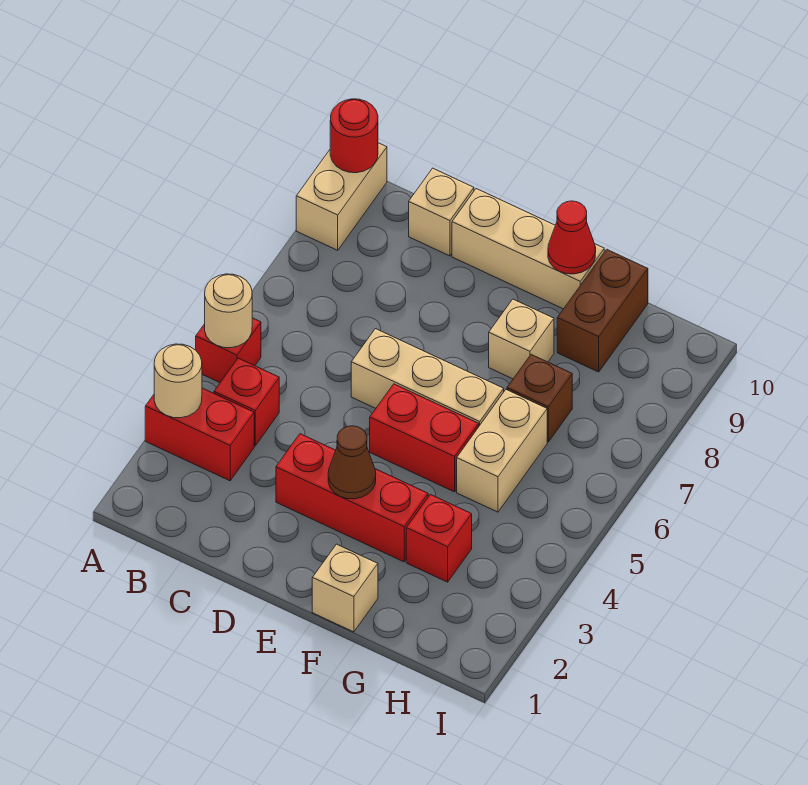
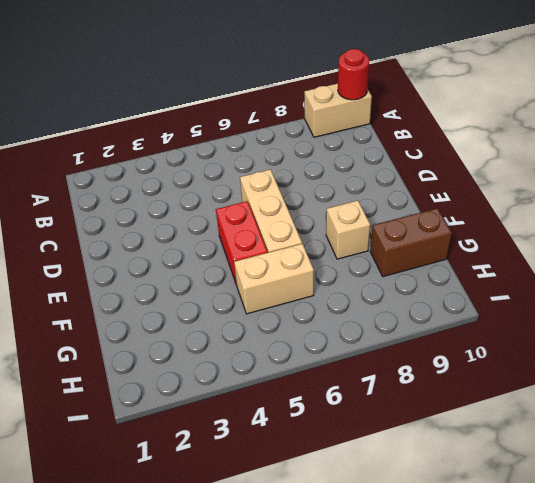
none -> red 1x2 brick [145,388,254,481]
none -> red 1x1 brick [196,318,261,382]
none -> red 1x1 brick [214,358,279,446]

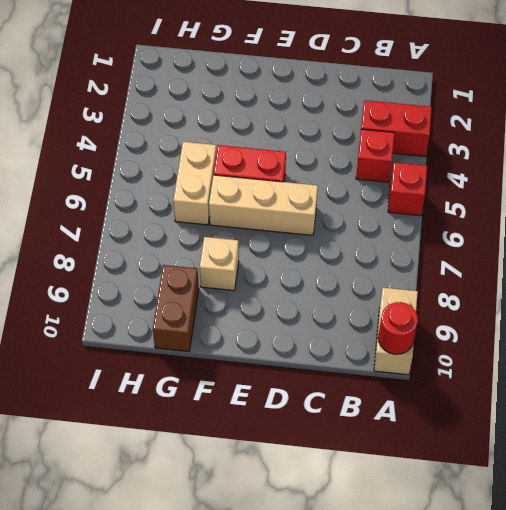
none -> tan 1x1 brick [409,168,474,256]
none -> red 1x3 brick [276,434,428,562]
none -> tan 1x3 brick [452,189,604,309]

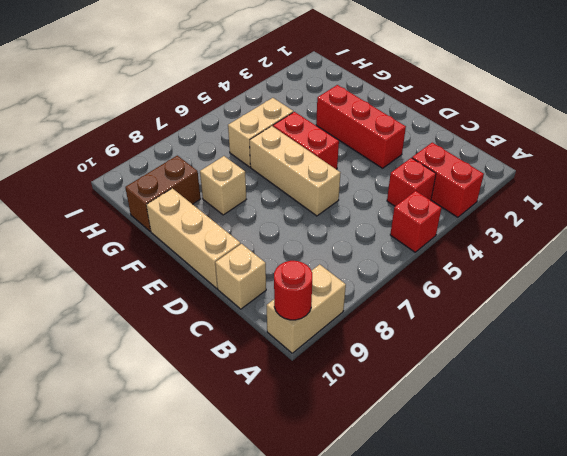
none -> tan 1x1 brick [312,544,378,632]
none -> red 1x1 brick [406,494,472,582]
none -> brown 1x1 brick [507,354,572,442]

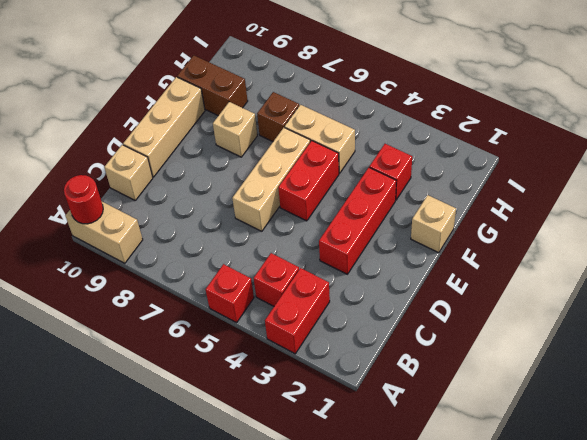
none -> tan 1x1 round brick [154,344,202,418]
none -> tan 1x1 round brick [205,274,252,348]
none -> brown 1x1 cone [328,426,376,499]

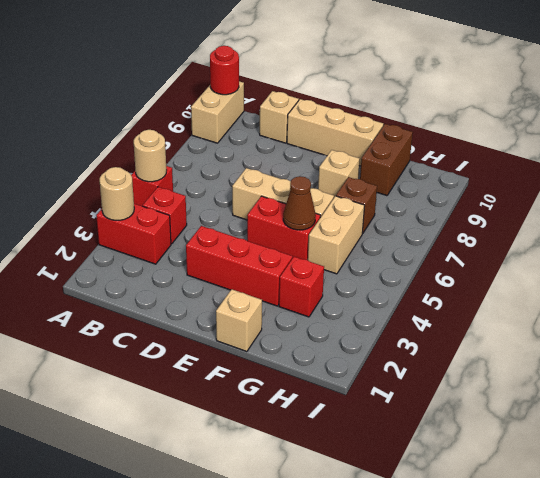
brown 1x1 cone [283,176,316,230] -> brown 1x1 cone moved to [328,426,376,499]
none -> red 1x1 cone [548,201,596,274]

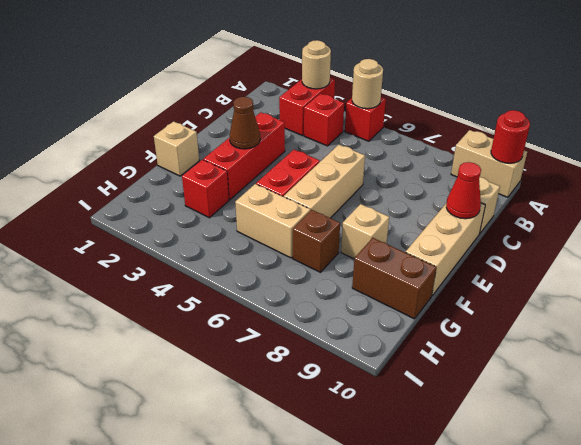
red 1x1 cone [446,162,481,219] -> red 1x1 cone moved to [548,201,596,274]

